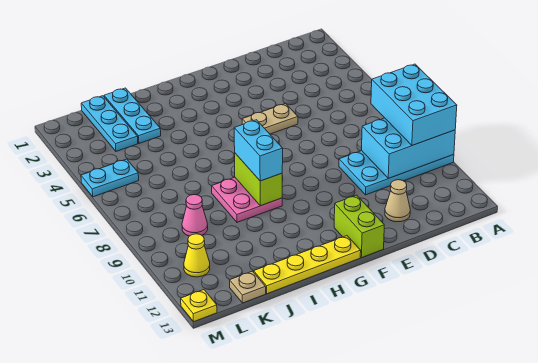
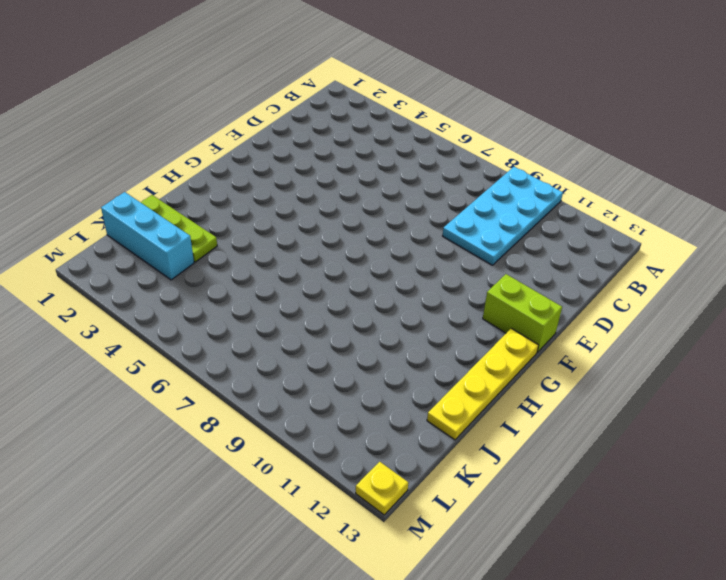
lime 1x3 plate [141,195,217,262] -> cyan 1x3 plate [104,88,161,143]
cyan 1x3 brick [101,192,194,280] -> cyan 1x3 plate [81,96,138,151]
none -> tan 1x1 cone [385,180,410,222]
none -> tan 1x2 plate [242,104,298,134]
none -> pink 2x2 plate [212,177,282,222]

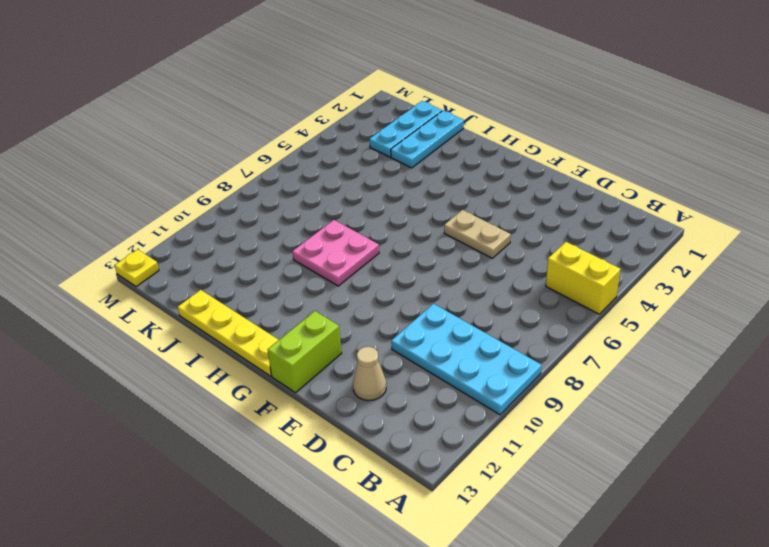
yellow 1x2 brick [546,242,620,314] -> none
none -> pink 1x1 cone [182,195,208,236]
none -> tan 1x1 plate [230,271,266,303]
none -> cyan 1x2 plate [81,159,139,197]

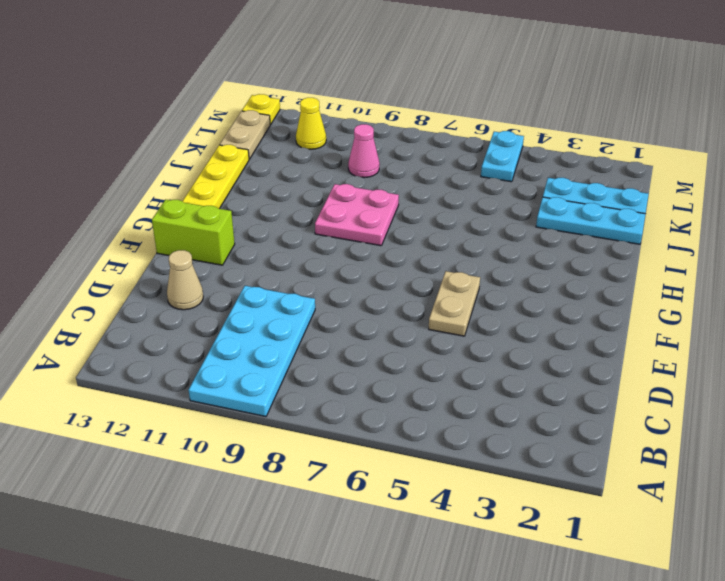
tan 1x2 plate [220,110,270,159] -> tan 1x1 plate [230,271,266,303]
none -> cyan 2x3 brick [362,118,455,178]
none -> lime 1x2 brick [235,153,282,206]
none -> cyan 2x3 brick [371,64,457,145]

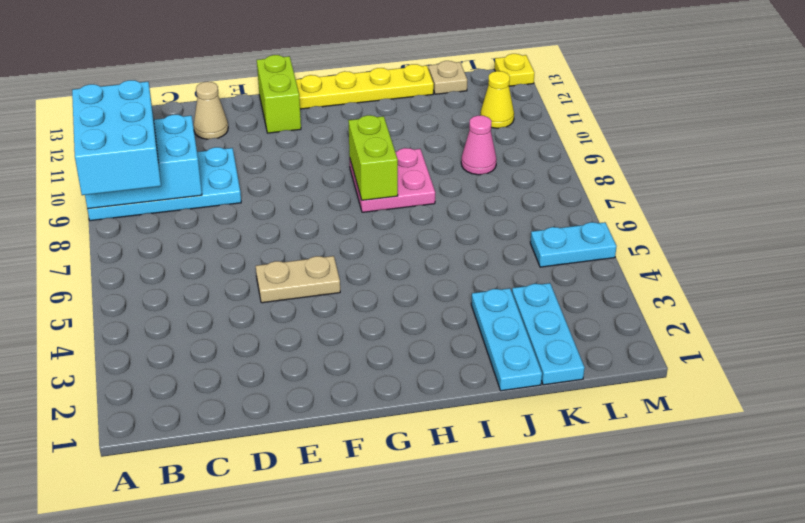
none -> cyan 1x2 brick [234,120,283,181]

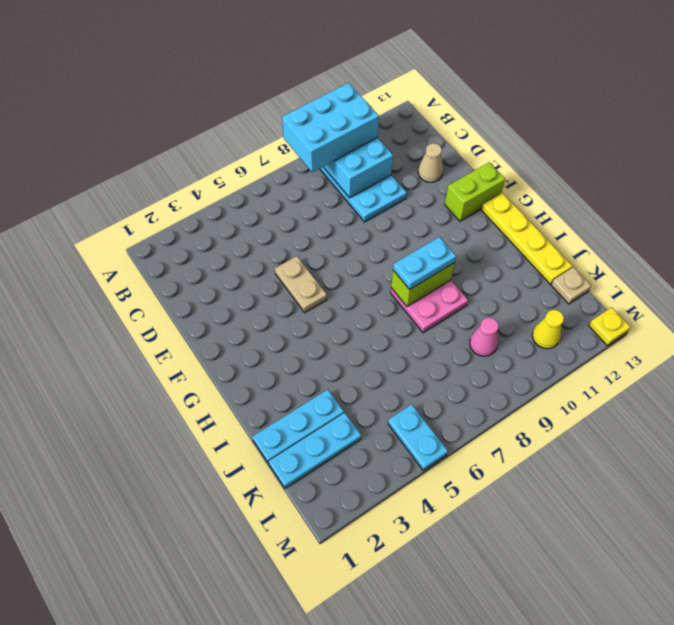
cyan 1x2 plate [393,237,456,290] -> cyan 1x2 brick [234,120,283,181]

